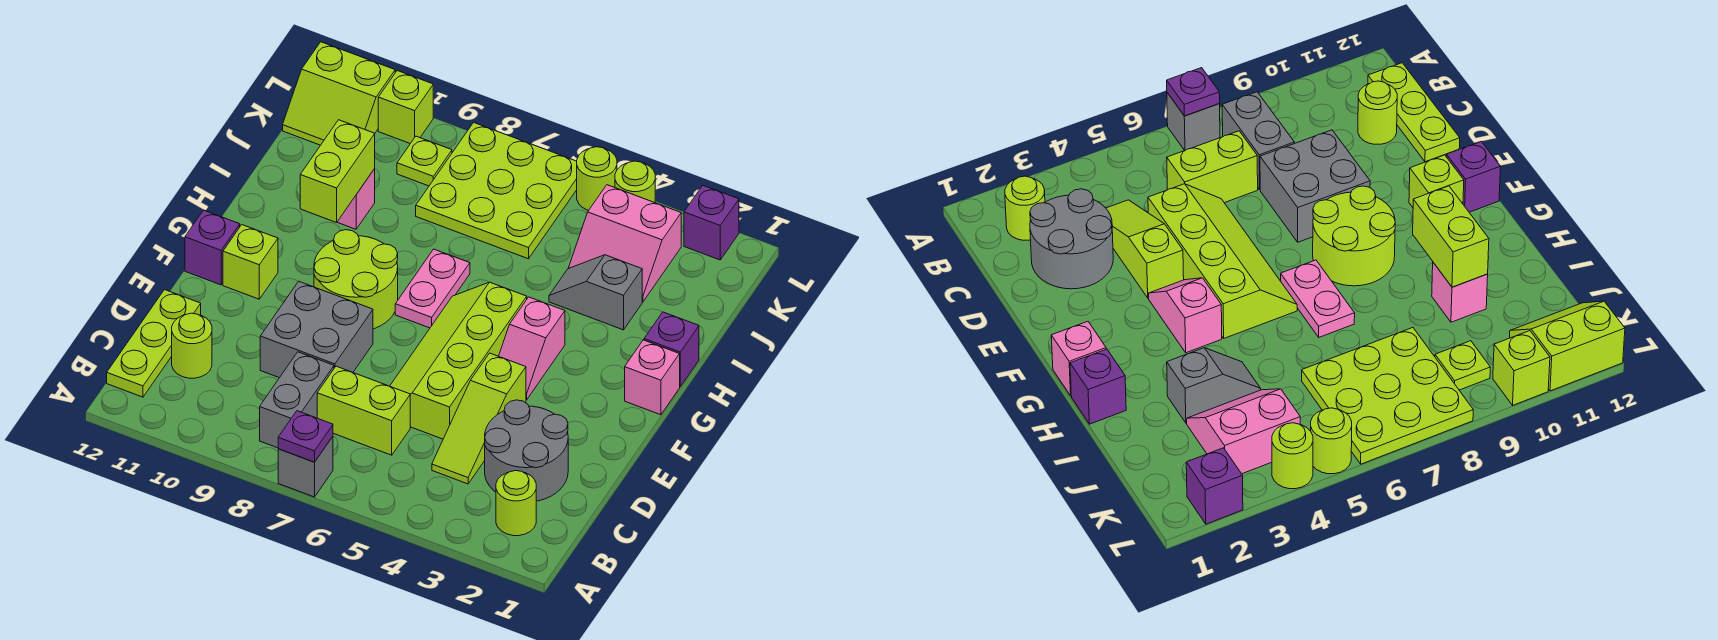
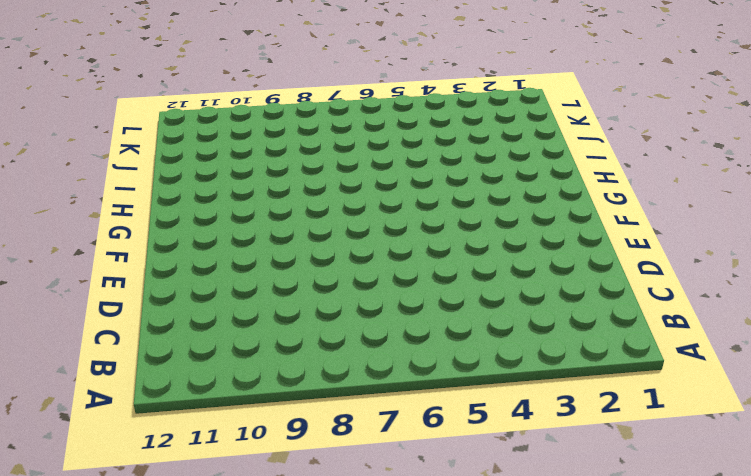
none -> grey 1x1 brick [278,437,333,497]
none -> lime 1x1 round brick [496,471,536,536]
none -> grey 1x2 brick [260,352,334,448]

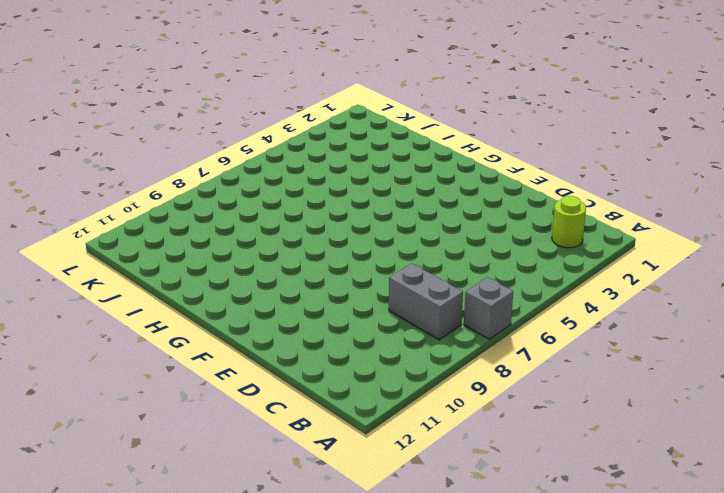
none -> lime 1x3 plate [107,290,201,397]
none -> grey 2x2 round brick [485,400,568,501]
none -> lime 1x3 slope [432,353,526,484]

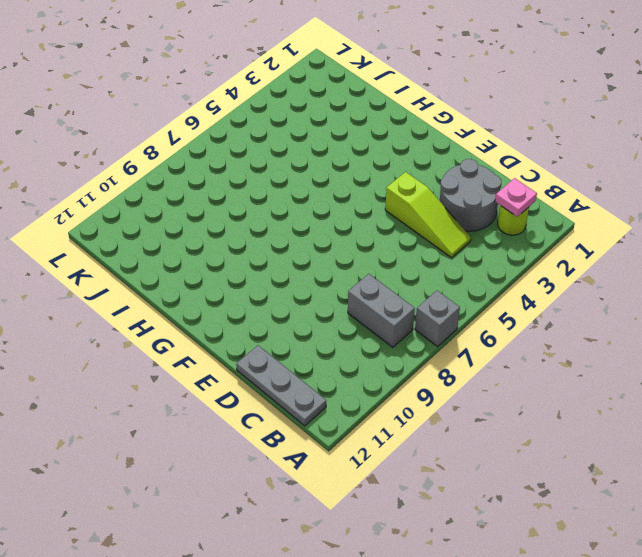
pink 1x1 plate [495,178,537,217] -> none
grey 1x3 plate [236,345,326,426] -> lime 1x3 plate [107,290,201,397]
none -> lime 1x2 brick [317,366,410,455]
none -> lime 1x1 round brick [172,313,212,378]
none -> lime 2x4 slope [390,282,527,439]

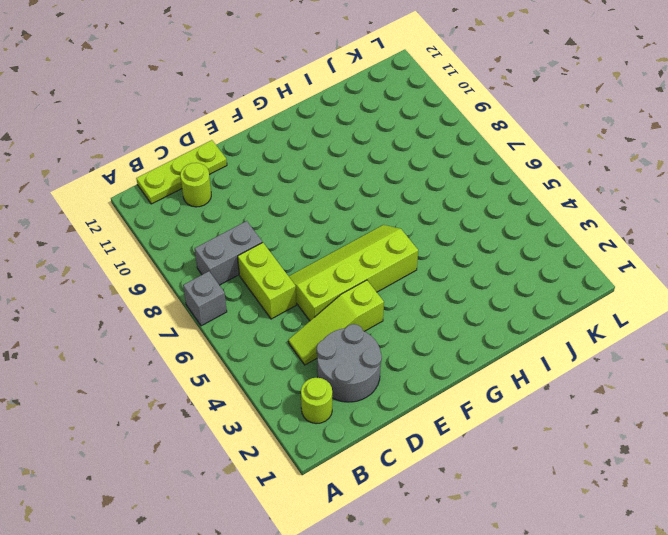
none -> grey 2x2 brick [260,281,373,378]
none -> pink 1x2 slope [499,297,565,400]
none -> lime 2x2 round brick [314,230,398,329]

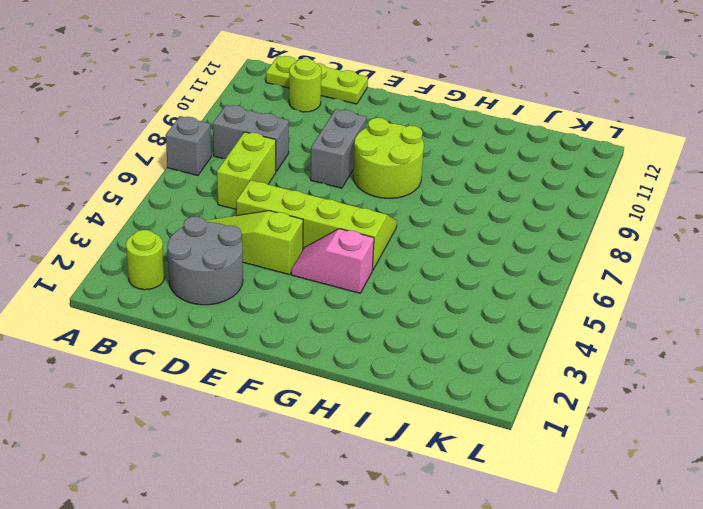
grey 1x2 brick [311,109,367,188] -> grey 2x2 brick [260,281,373,378]
none -> lime 1x1 brick [223,225,278,299]
none -> purple 1x1 brick [185,210,240,285]
none -> pink 1x1 brick [625,340,680,415]

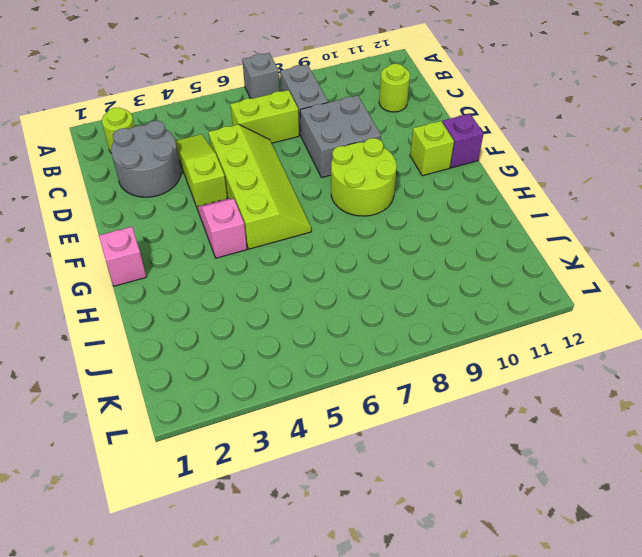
none -> lime 1x3 plate [107,290,201,397]
none -> pink 1x2 plate [395,249,470,328]
none -> purple 1x1 brick [644,312,699,386]

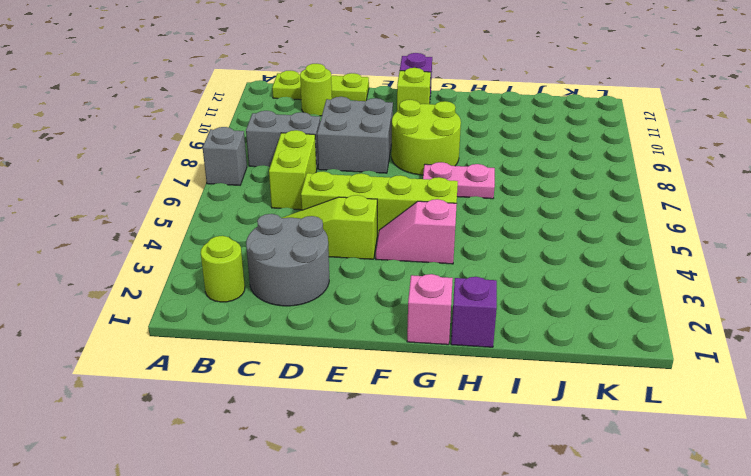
none -> grey 1x2 slope [549,255,642,330]
none -> pink 1x1 brick [337,169,375,229]
none -> pink 2x2 slope [569,185,681,302]

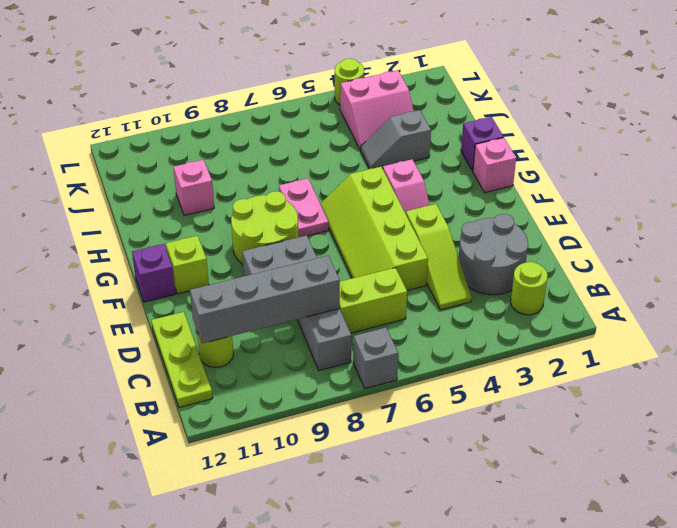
grey 1x4 brick [190,256,340,343] -> none
none -> lime 3x3 plate [416,123,577,259]
none -> lime 1x1 plate [397,136,452,186]
none -> lime 2x2 slope [283,42,395,145]

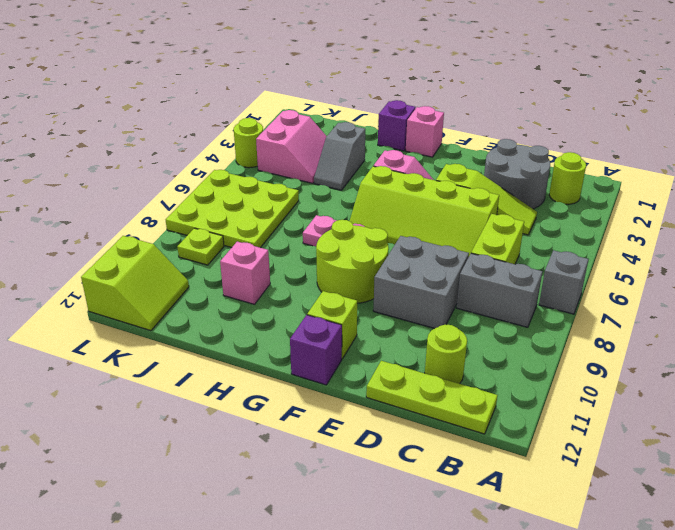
none -> purple 1x1 brick [684,186,739,260]
none -> lime 1x1 round brick [577,147,617,211]
none -> lime 1x1 brick [378,71,433,144]

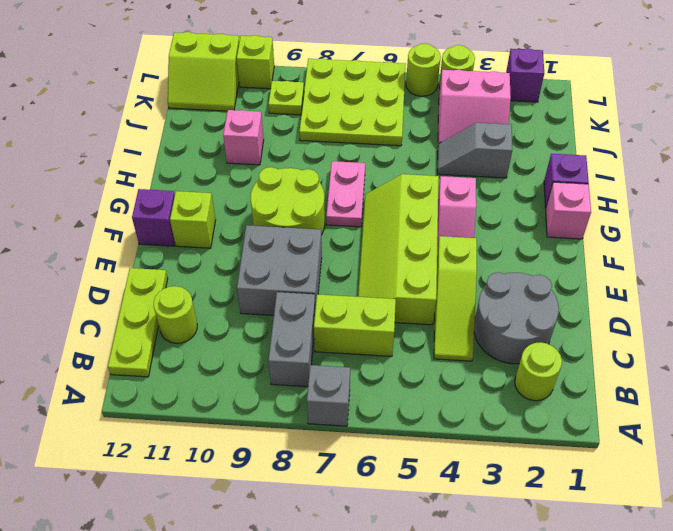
none -> purple 1x1 plate [278,411,333,462]
none -> lime 1x2 brick [300,120,375,223]

